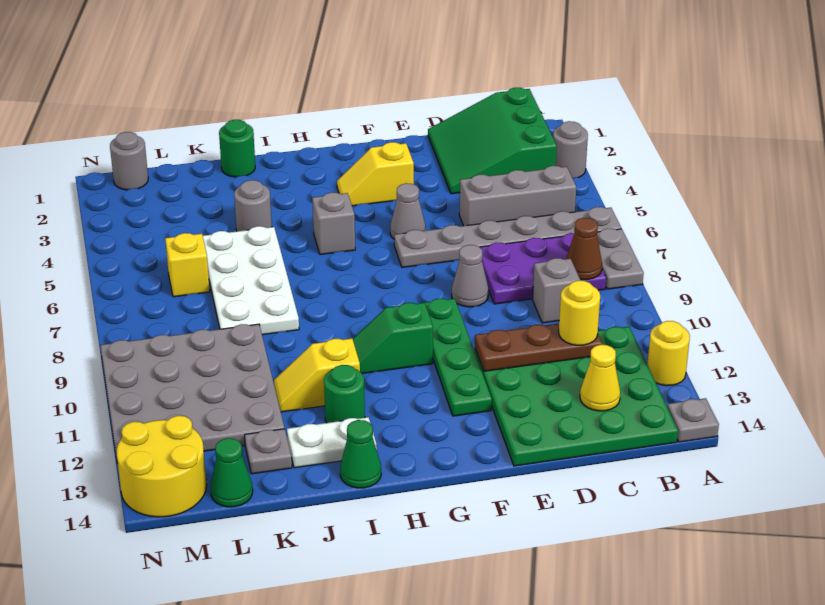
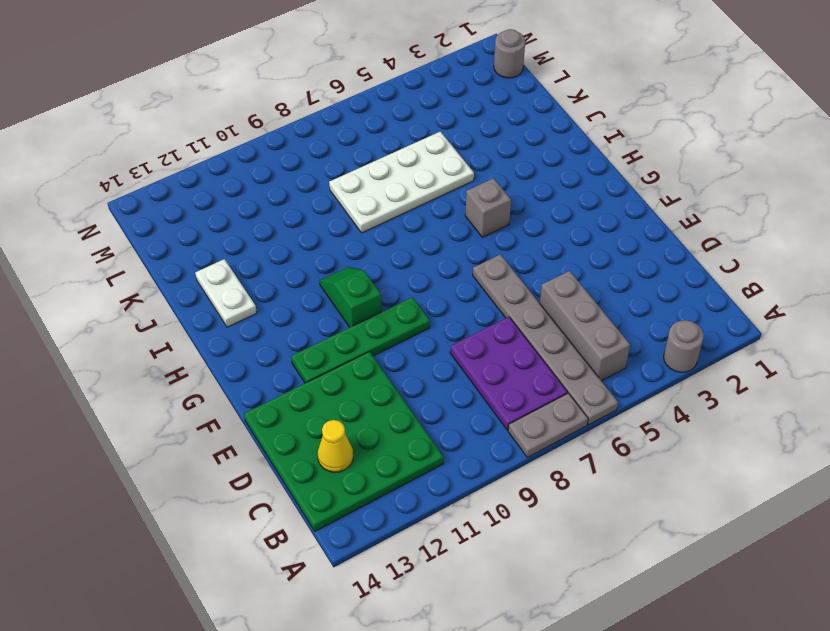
none -> yellow 1x1 round brick [647,321,690,386]
none -> grey 1x1 plate [667,398,719,442]
none -> green 3x3 slope [428,88,557,194]
none -> grey 1x1 brick [533,258,581,323]

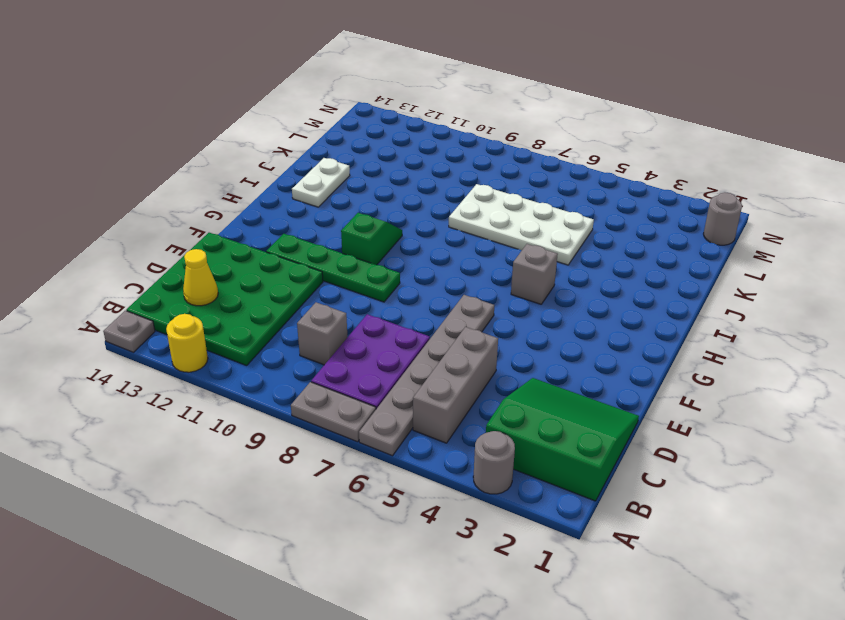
none -> grey 1x1 cone [452,245,489,307]
none -> yellow 1x2 slope [337,142,414,206]
none -> grey 1x1 cone [390,183,426,239]
none -> yellow 1x2 slope [274,338,360,412]

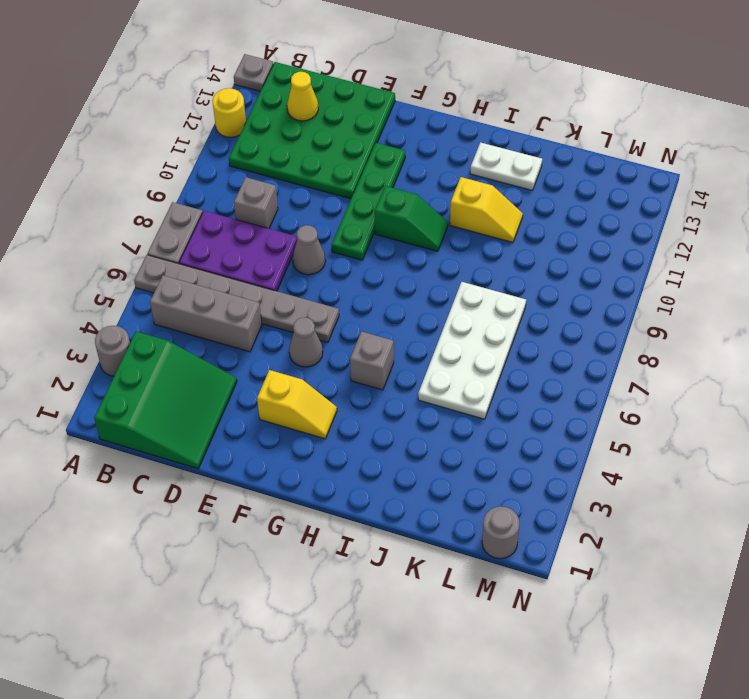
none -> green 1x1 round brick [324,365,365,423]
none -> green 1x1 cone [340,420,381,488]
none -> green 1x1 round brick [219,120,255,177]
none -> grey 1x1 round brick [234,180,272,231]

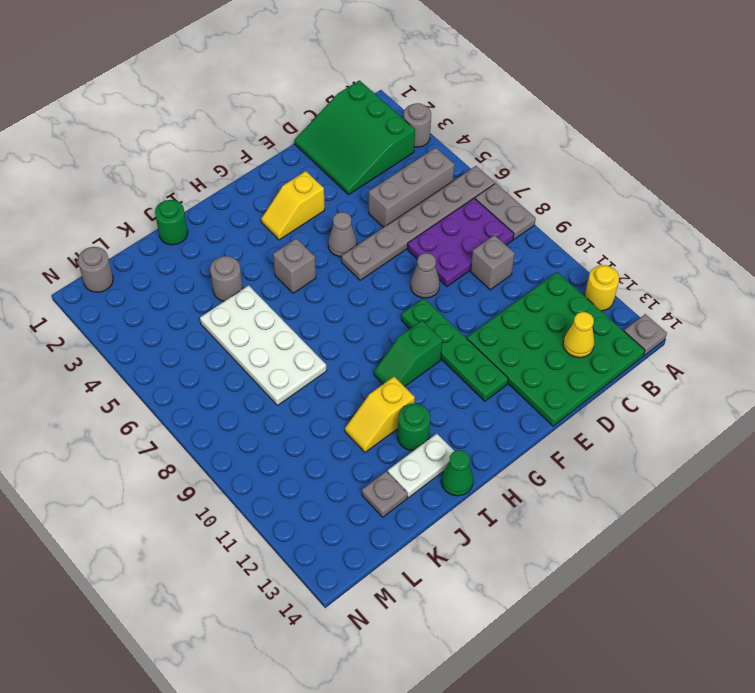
none -> grey 4x4 plate [100,324,285,463]
none -> yellow 1x1 brick [165,233,210,297]
none -> green 1x1 cone [211,438,253,507]
none -> yellow 2x2 round brick [117,416,207,517]

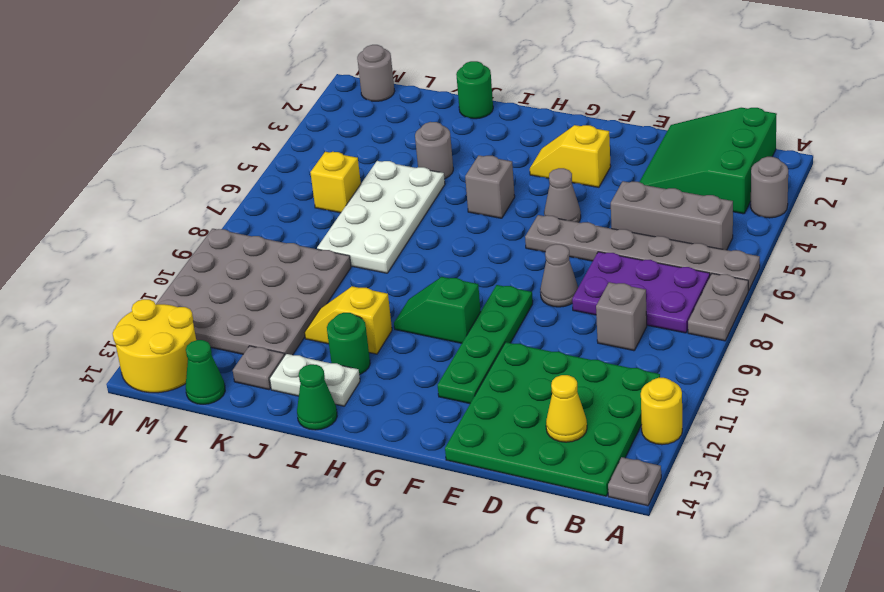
none -> brown 1x1 cone [566,218,602,280]
none -> brown 1x3 plate [475,324,602,371]
none -> yellow 1x1 round brick [559,281,600,345]

